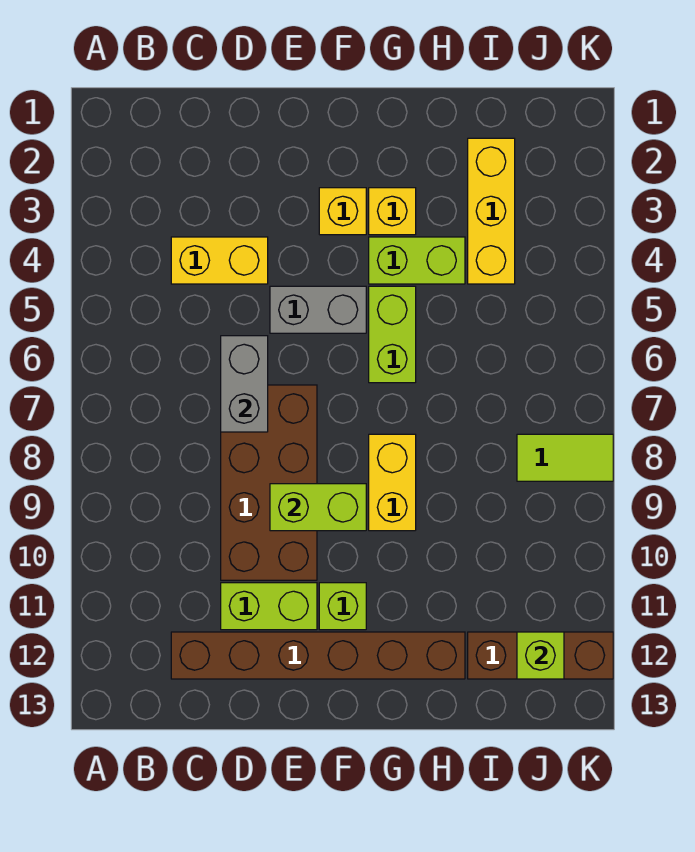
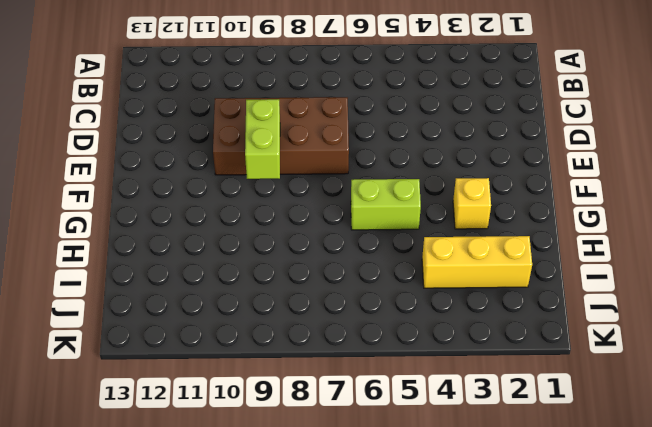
none -> yellow 1x2 brick [171,237,268,284]
none -> brown 1x6 brick [171,632,465,679]
none -> lime 1x2 brick [221,583,317,630]

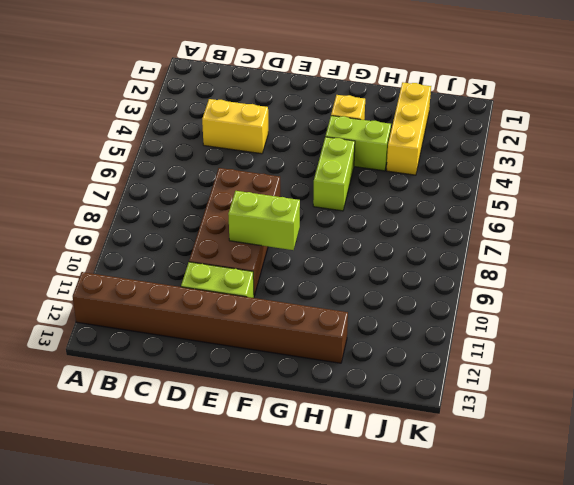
brown 1x8 brick [73,272,348,363] -> brown 1x6 brick [171,632,465,679]
none -> grey 1x2 brick [270,286,366,333]
none -> yellow 1x1 brick [319,188,366,235]
none -> lime 1x1 brick [319,583,366,630]

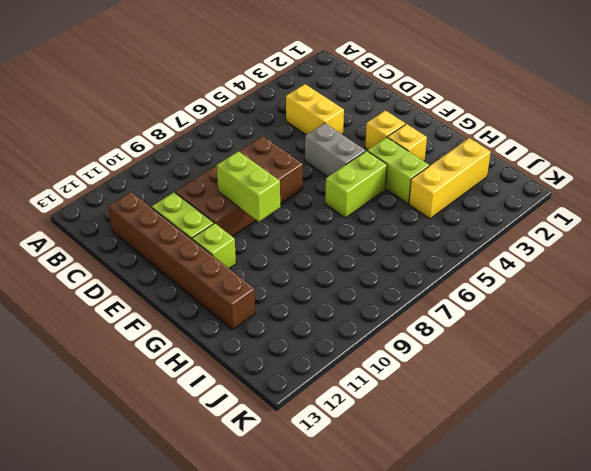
none -> yellow 1x2 brick [369,434,416,531]
none -> brown 1x3 brick [468,632,613,679]
none -> lime 1x2 tile [517,434,613,481]

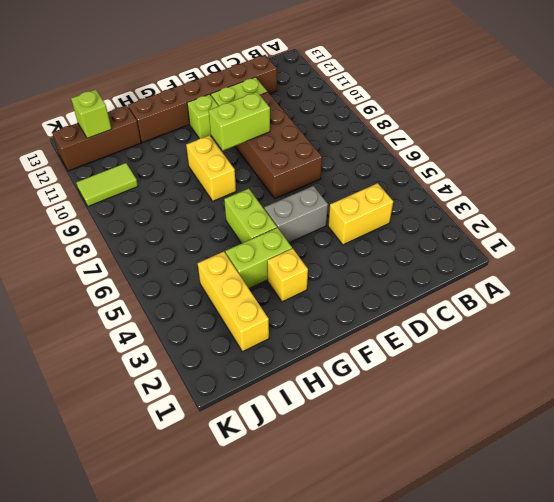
lime 1x2 tile [76,163,138,206] -> lime 1x2 tile moved to [517,434,613,481]
none -> yellow 1x1 brick [319,188,366,235]
none -> grey 1x2 brick [221,336,268,432]

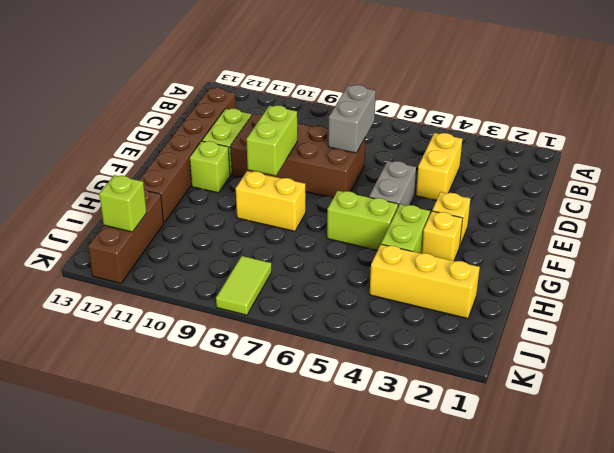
grey 1x2 brick [328,85,376,153] -> grey 1x2 brick turned to [221,336,268,432]

